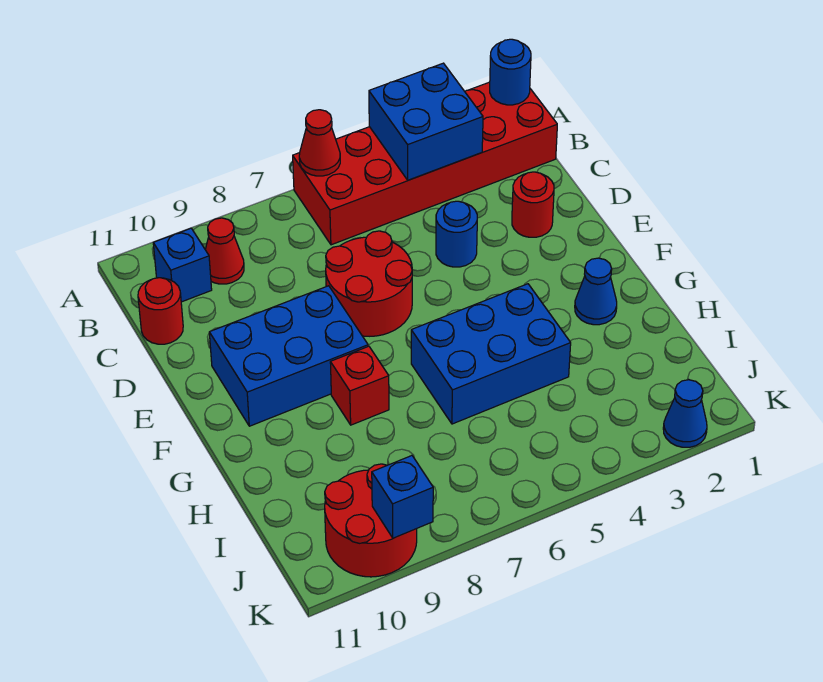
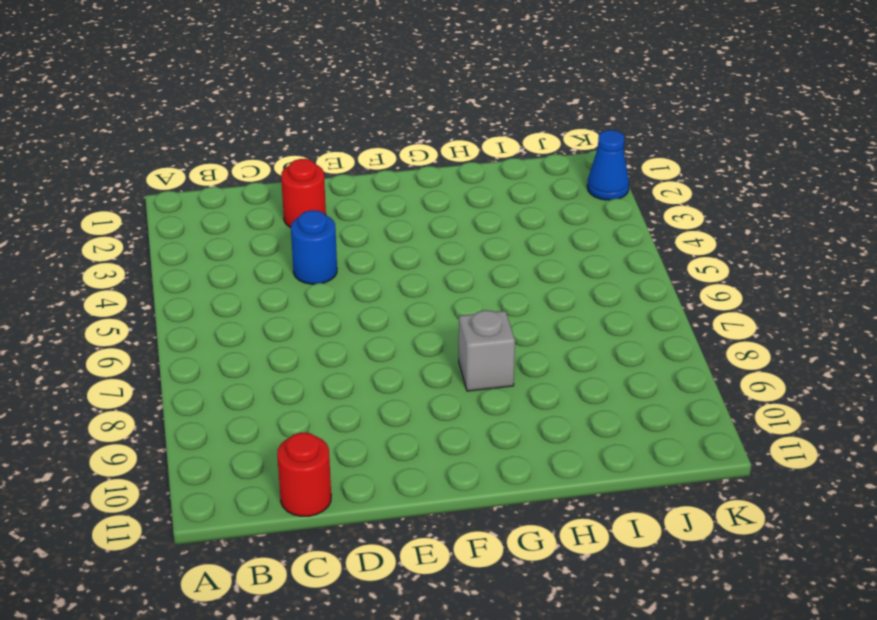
grey 1x1 brick [459,310,515,391] -> red 1x1 brick [330,346,389,425]
none -> red 2x6 brick [293,82,557,245]
none -> red 1x1 cone [205,218,244,284]
none -> blue 1x1 brick [153,228,212,302]

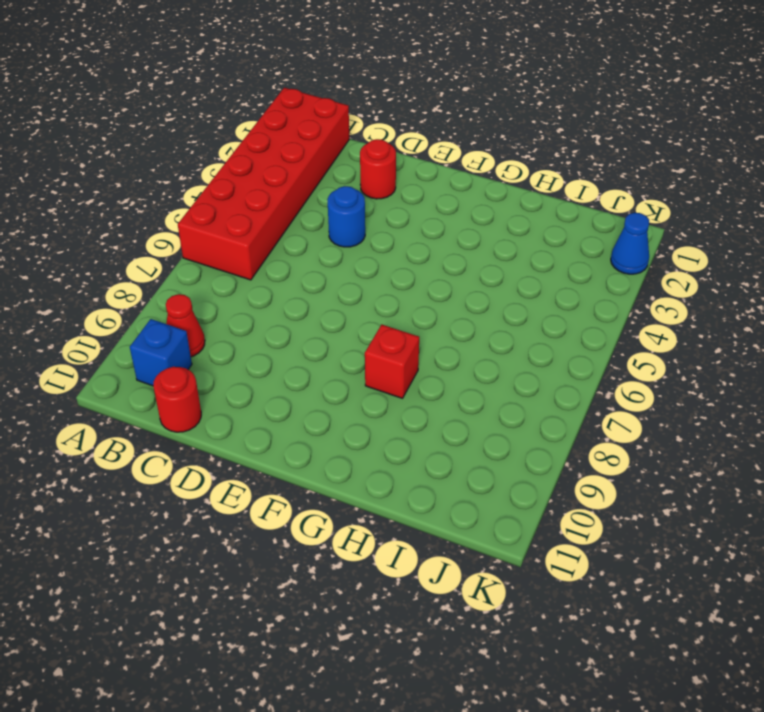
none -> red 2x2 round brick [326,231,412,336]
none -> blue 2x3 brick [209,286,368,426]
none -> blue 1x1 cone [575,258,617,325]

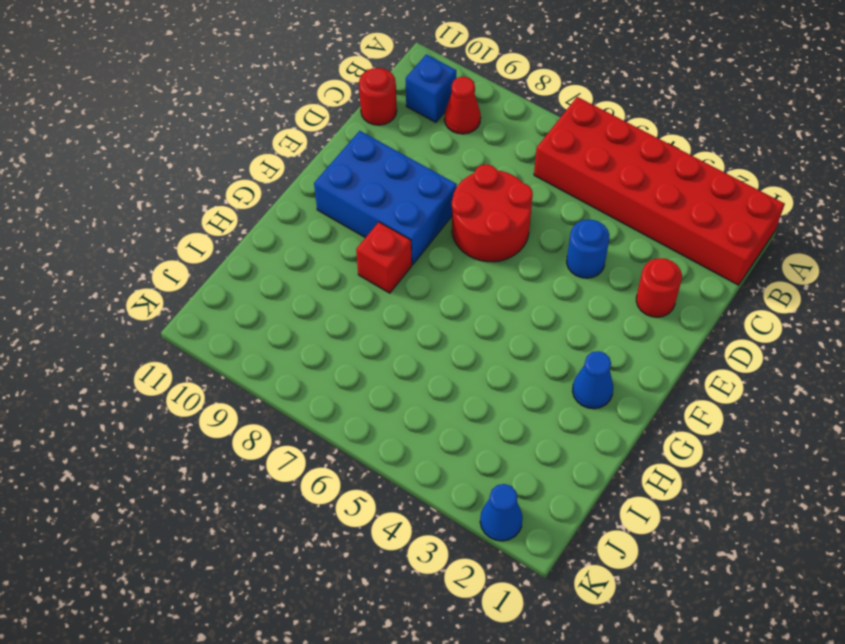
none -> blue 2x3 brick [411,284,571,424]
none -> red 2x2 round brick [325,464,417,577]
none -> blue 1x1 round brick [490,39,531,105]

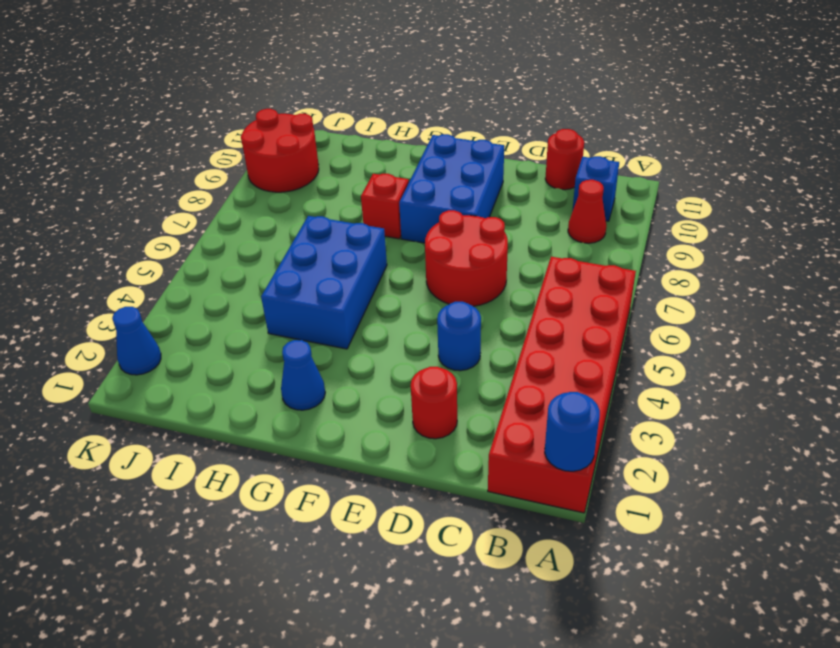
none -> blue 2x2 brick [369,63,483,180]
none -> red 1x1 cone [299,110,340,176]
none -> blue 1x1 brick [372,456,433,538]

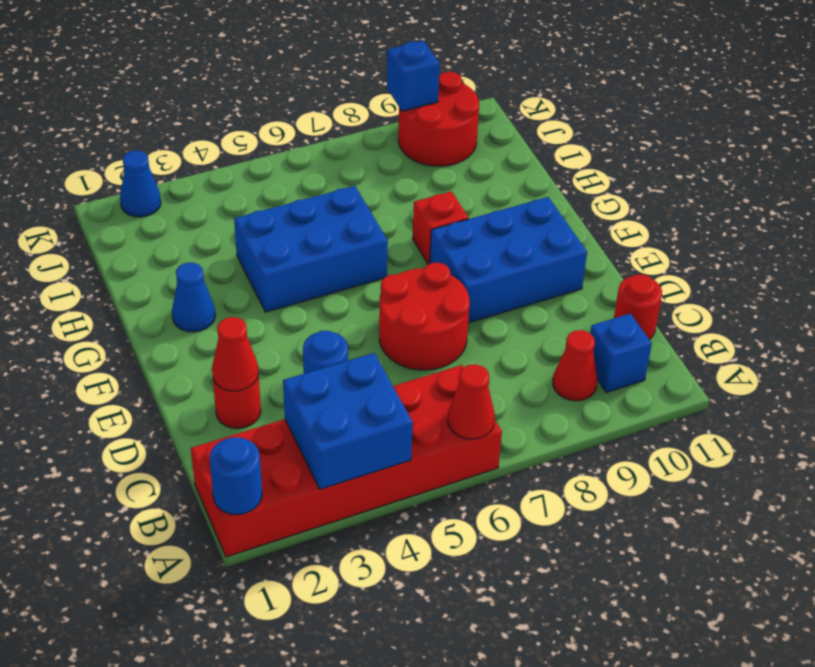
red 1x1 cone [212,317,258,391] -> none

